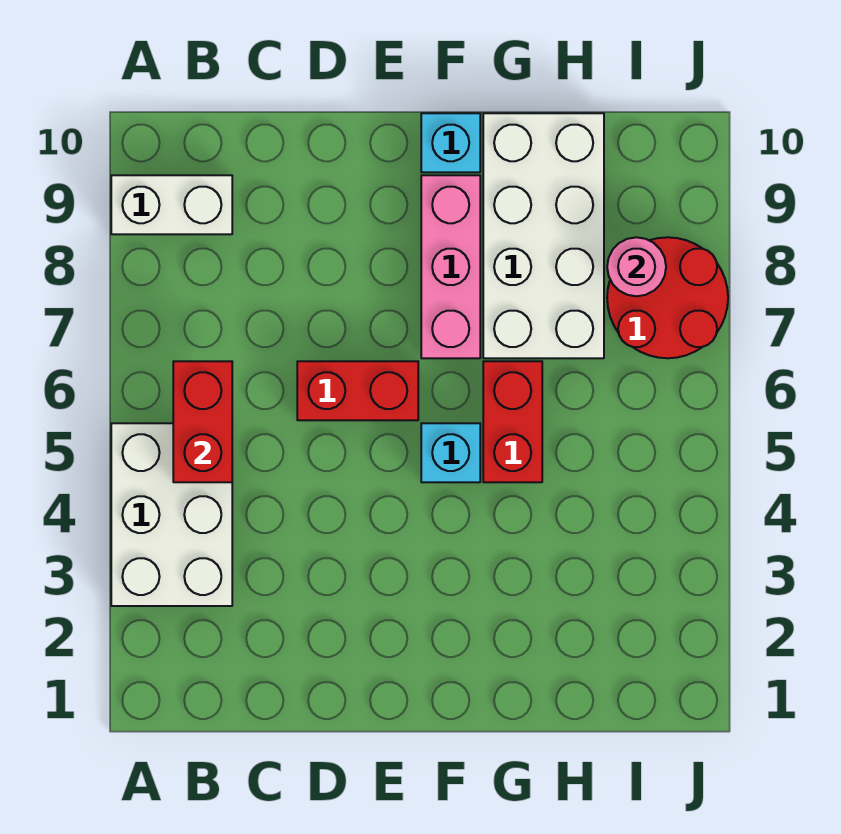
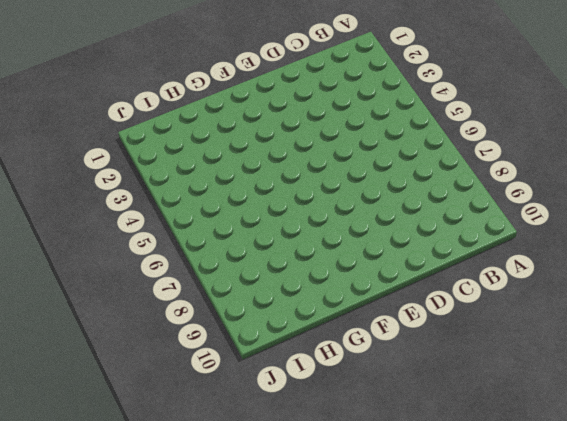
none -> white 2x3 brick [111,423,232,606]
none -> white 1x2 brick [111,175,232,234]

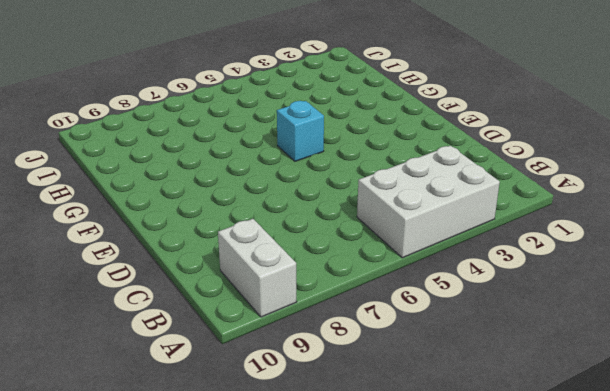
none -> red 1x2 brick [297,361,418,420]
none -> pink 1x3 brick [421,175,480,358]

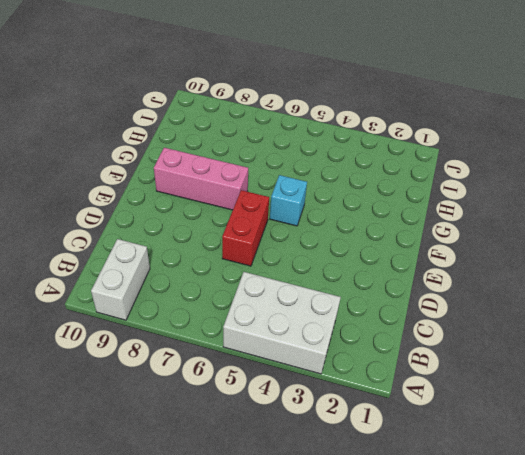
none -> cyan 1x1 brick [421,113,480,172]
none -> red 1x2 brick [483,361,542,482]

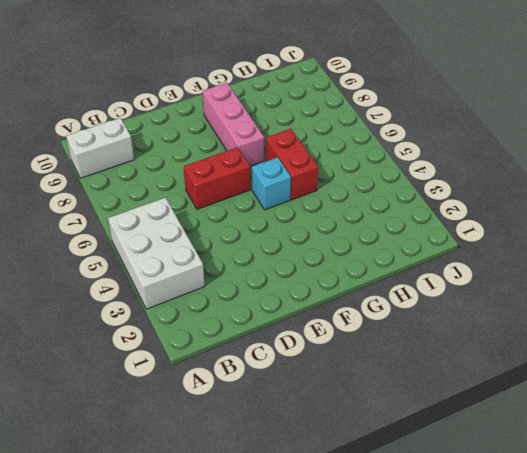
none -> cyan 1x1 brick [421,113,480,172]
none -> white 2x4 brick [483,113,604,358]

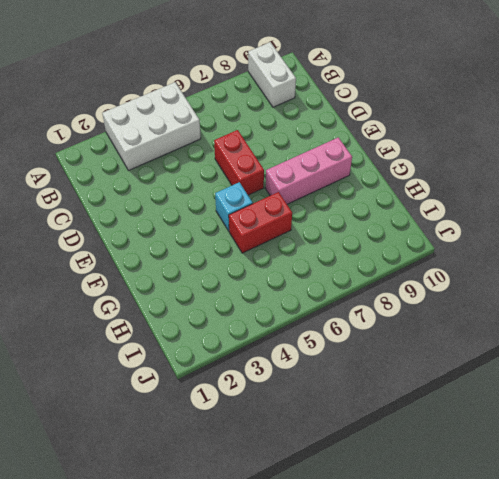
none -> cyan 1x1 brick [421,113,480,172]
none -> white 2x4 brick [483,113,604,358]

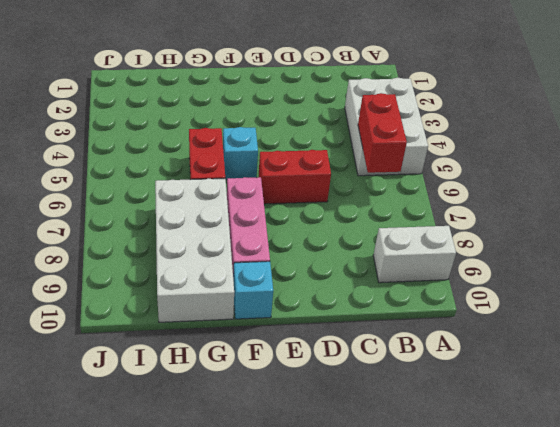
none -> red 2x2 round brick [607,237,728,358]
none -> pink 1x1 round brick [607,237,666,296]

